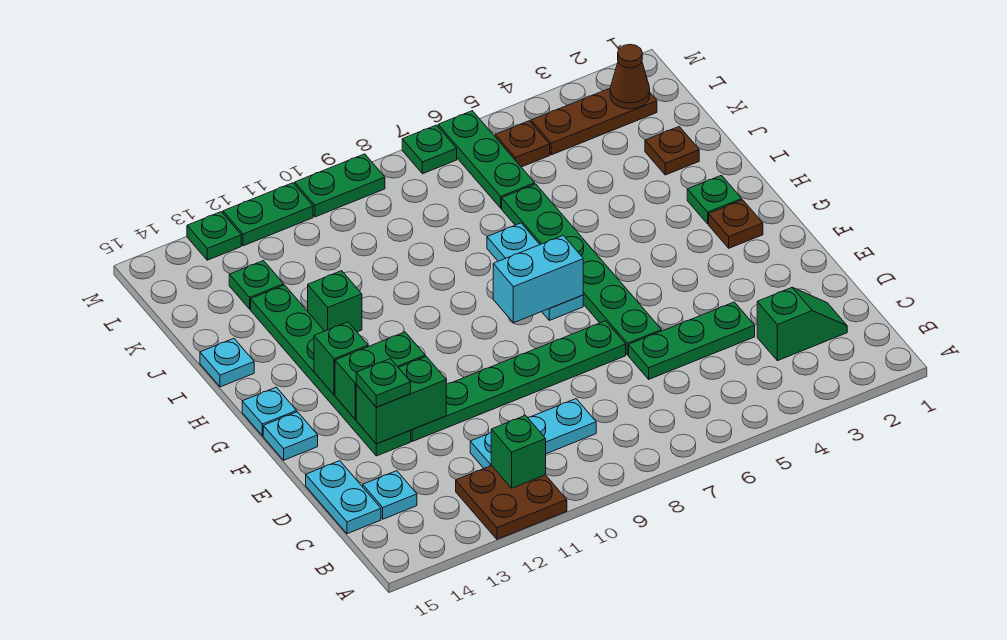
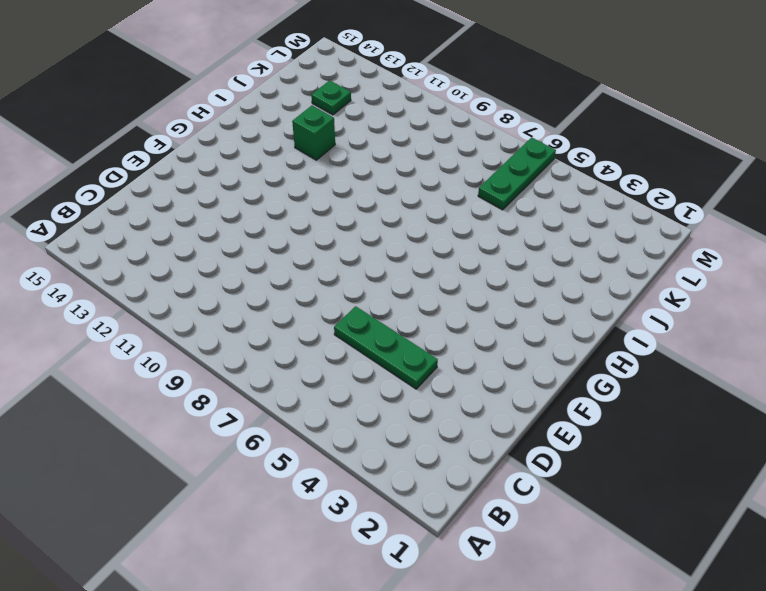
none -> brown 2x2 plate [456,466,567,539]
none -> green 1x2 slope [757,288,847,361]
none -> cyan 1x3 plate [470,399,596,468]
none -> cyan 1x1 plate [363,471,417,519]

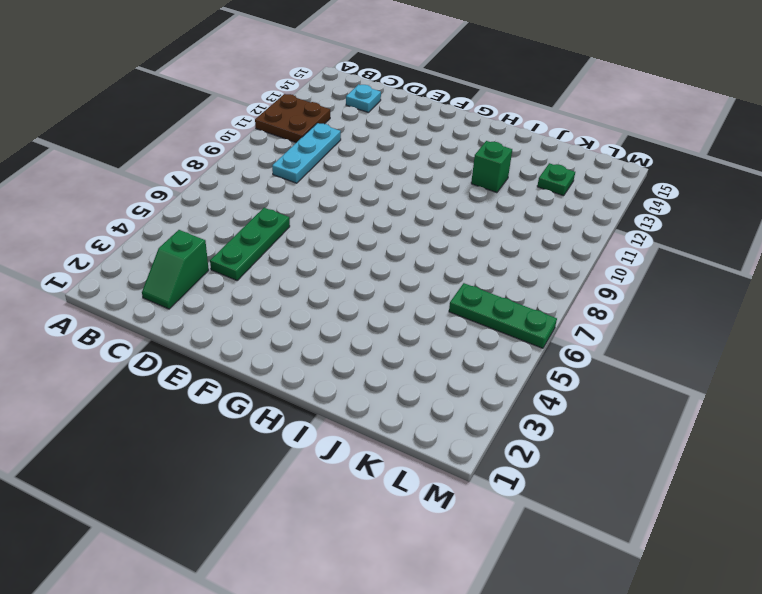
none -> cyan 1x2 plate [306,461,381,534]
none -> green 1x6 plate [502,184,662,355]
none -> green 1x6 plate [410,321,626,441]
none -> green 1x6 plate [251,285,411,456]

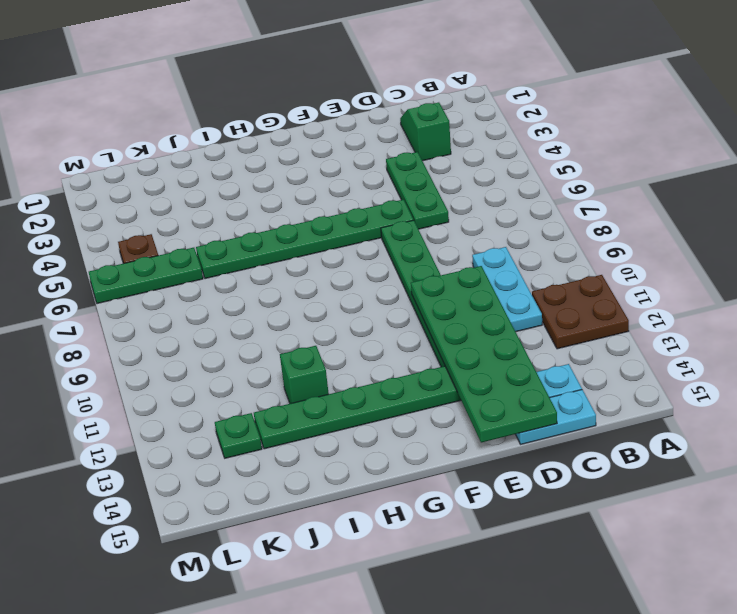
green 2x6 plate [411,266,557,443] -> green 1x2 brick [356,357,446,444]
none -> cyan 1x1 plate [263,412,318,460]
none -> brown 1x1 plate [709,200,763,248]
none -> cyan 1x3 plate [487,223,583,320]
none -> cyan 1x1 plate [242,387,297,436]

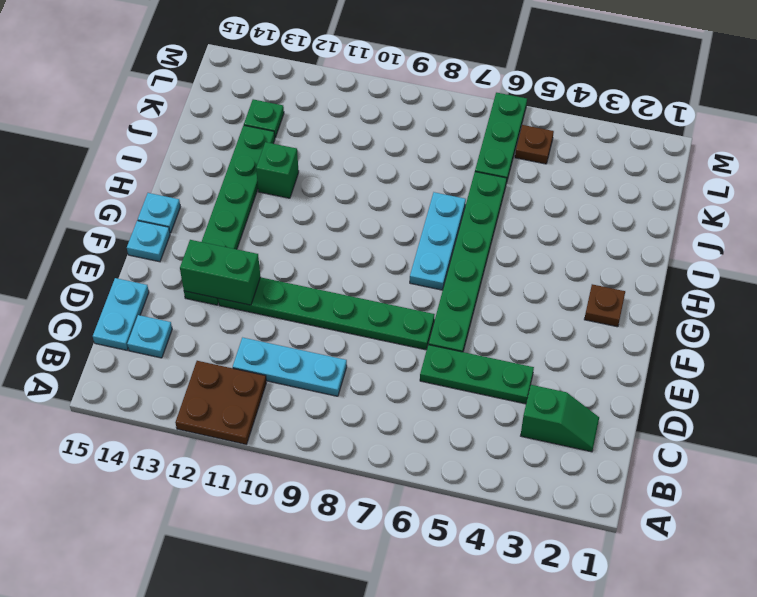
none -> green 1x1 plate [687,175,742,224]
none -> cyan 1x1 plate [200,339,254,387]
none -> brown 1x1 plate [645,127,699,175]
none -> brown 1x3 plate [531,88,657,155]

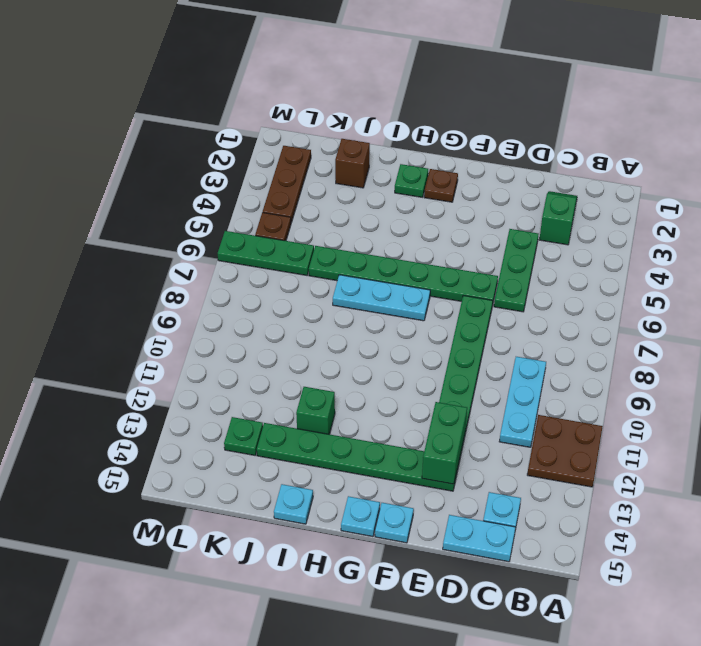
brown 1x1 brick [335,139,370,188] -> brown 1x1 plate [645,127,699,175]
none -> green 1x1 plate [402,125,457,174]
none -> green 1x2 plate [295,154,385,217]
none -> green 1x2 plate [223,183,313,246]
none -> green 1x1 plate [187,212,241,260]

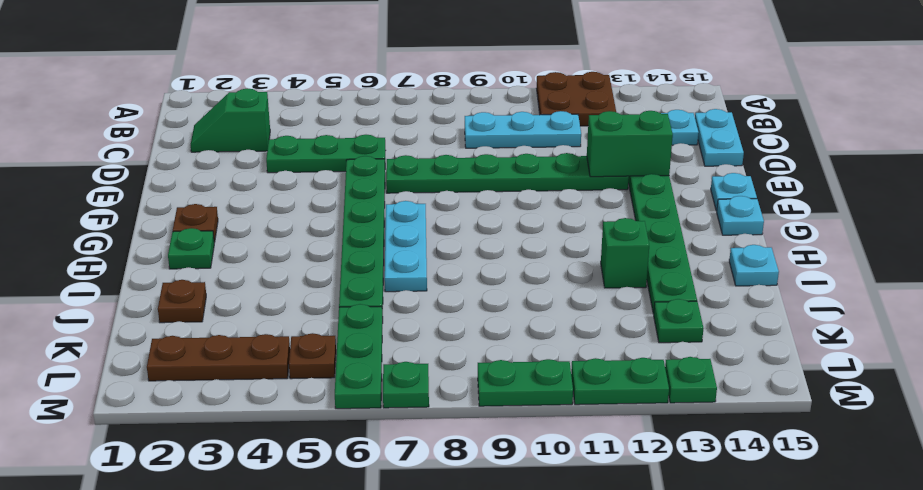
none -> green 1x1 brick [491,415,546,488]
none -> green 1x2 brick [335,332,425,419]
none -> cyan 1x2 brick [493,236,583,323]
none -> green 1x1 brick [314,322,368,395]

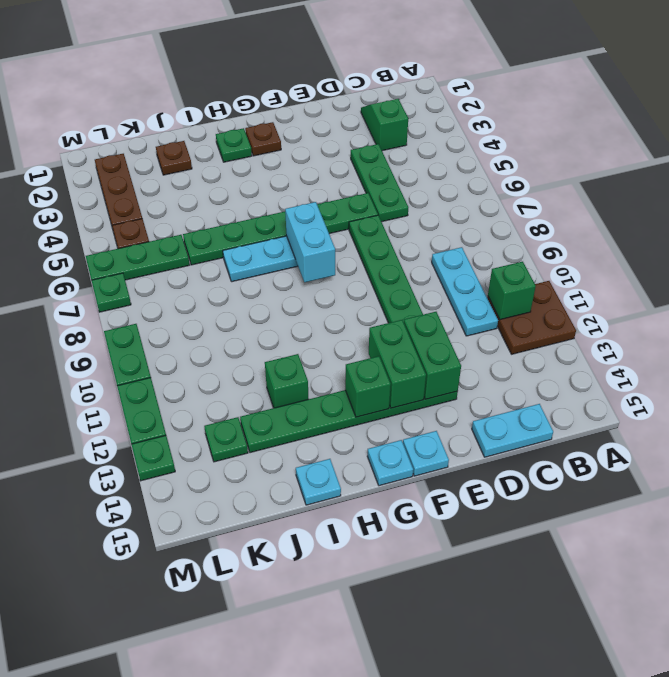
none -> cyan 1x1 plate [363,471,417,519]
none -> brown 1x1 cone [610,44,650,109]
none -> green 1x1 plate [356,359,411,407]

